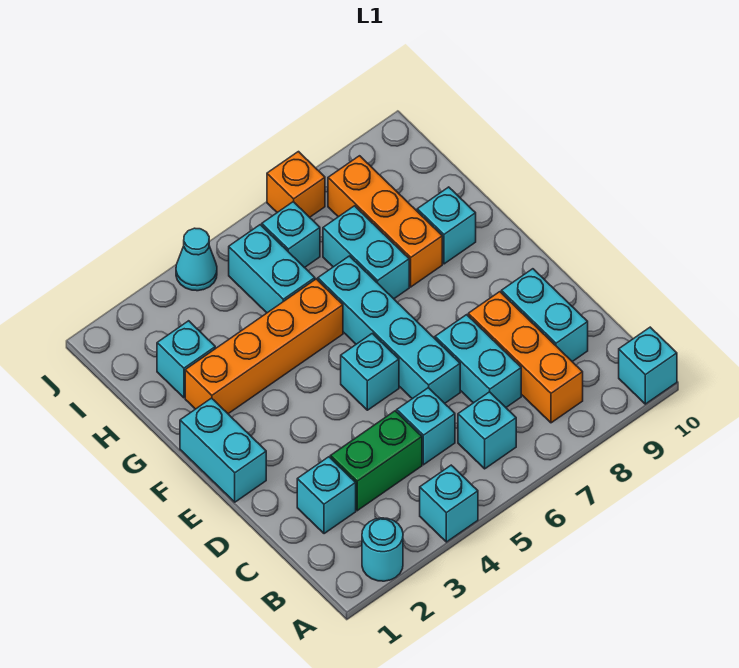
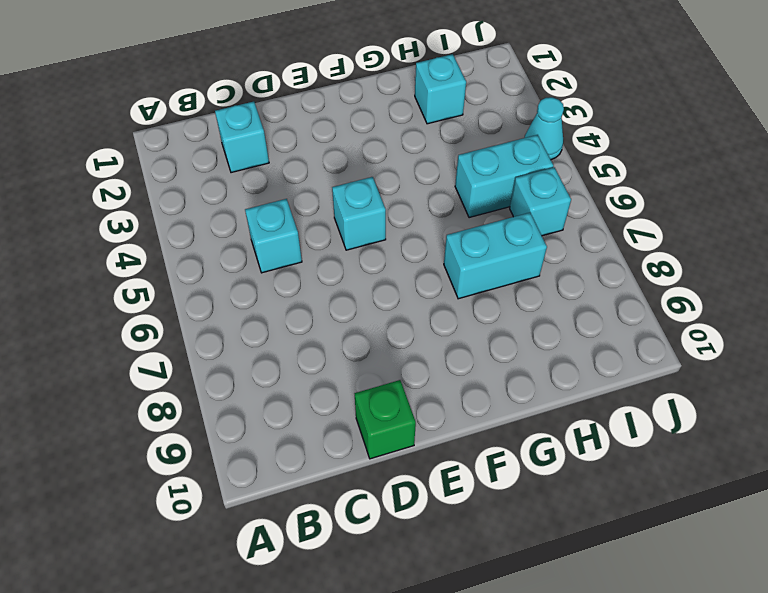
green 1x1 brick [355,380,416,459] -> none
none -> cyan 1x1 round brick [362,518,403,581]
none -> cyan 1x1 brick [420,465,478,542]
none -> cyan 1x1 brick [619,327,677,404]

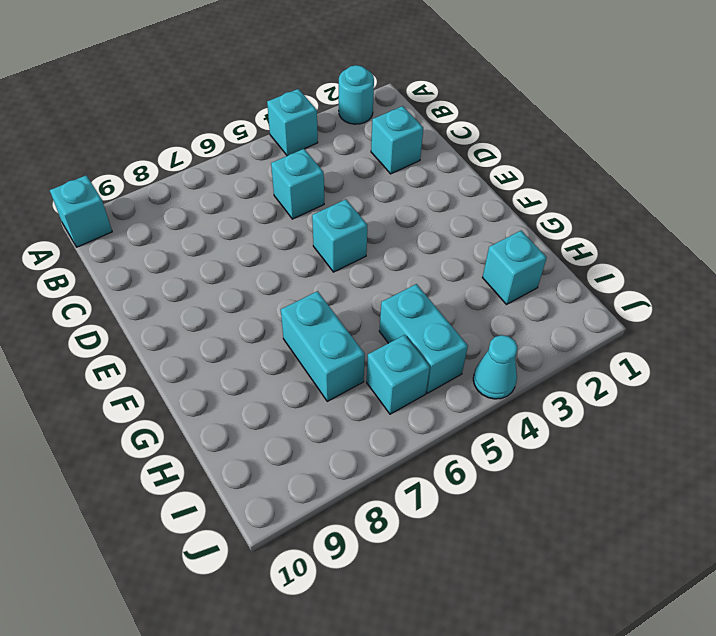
none -> cyan 1x1 brick [458,392,516,469]
none -> orange 1x3 brick [468,292,583,423]
none -> green 1x2 brick [330,411,422,511]

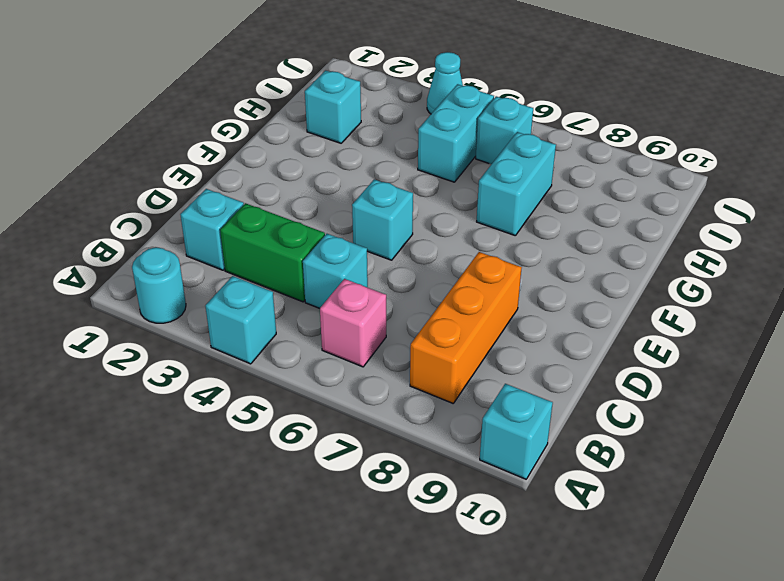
pink 1x1 brick [320,279,386,367] -> cyan 1x1 brick [458,392,516,469]
none -> cyan 1x2 brick [435,315,521,407]
none -> cyan 1x2 brick [501,269,588,362]
none -> cyan 1x4 brick [318,256,460,403]

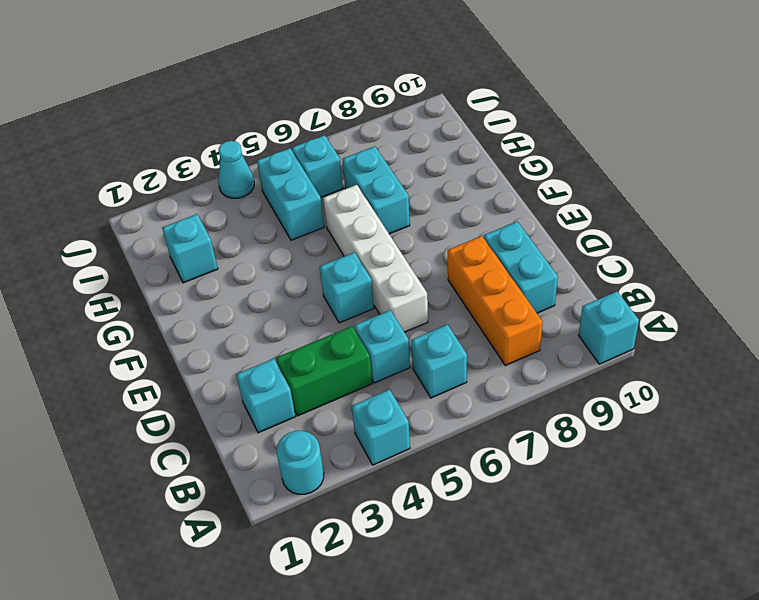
white 1x4 brick [323,185,428,332] -> cyan 1x4 brick [318,256,460,403]
none -> cyan 1x2 brick [435,315,521,407]
none -> cyan 1x2 brick [180,398,266,502]
none -> orange 1x4 brick [185,279,343,414]

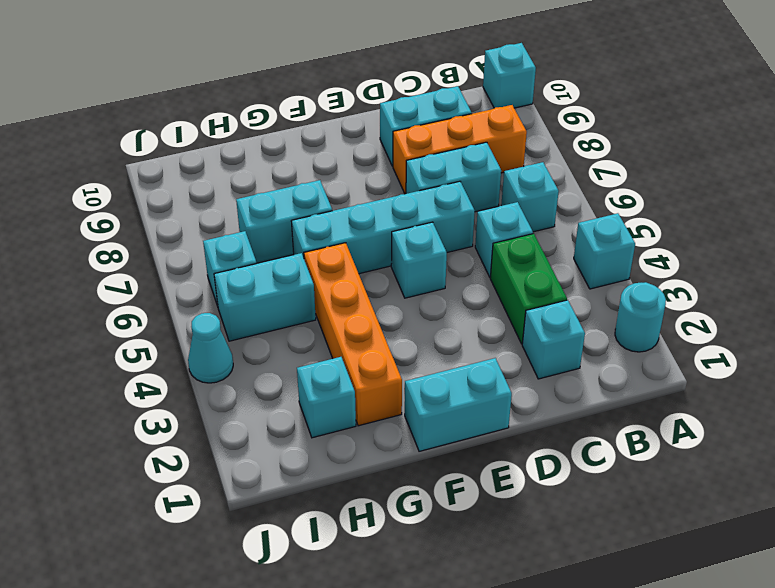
none -> orange 1x3 brick [328,156,442,287]
none -> cyan 1x1 brick [417,187,476,264]
none -> orange 1x1 brick [267,152,325,217]

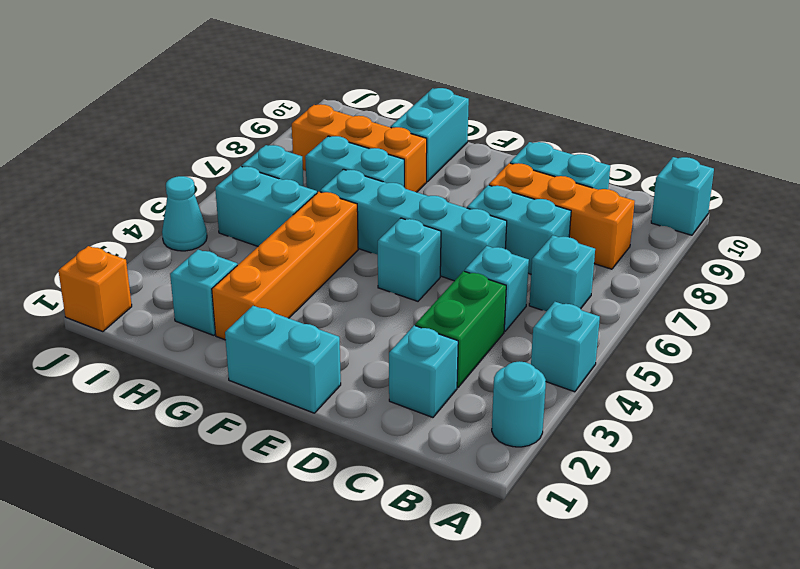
cyan 1x2 brick [391,88,469,182] -> cyan 1x1 brick [417,187,476,264]
orange 1x1 brick [58,246,132,332] -> orange 1x1 brick moved to [267,152,325,217]

